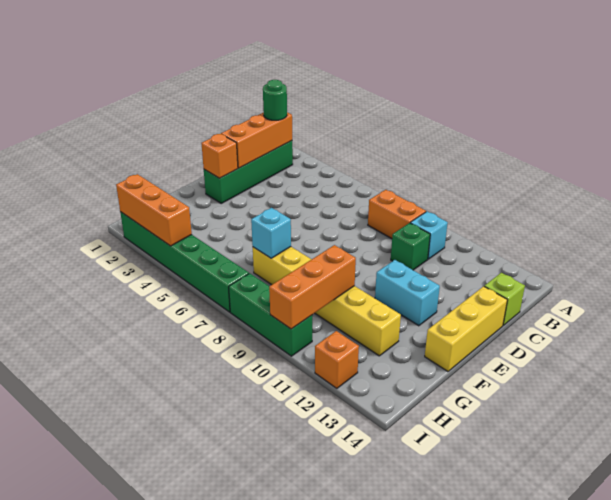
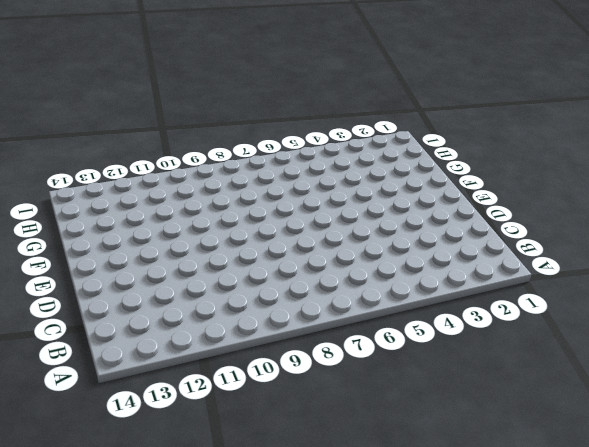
none -> green 1x4 brick [204,141,293,203]
none -> orange 1x2 brick [368,190,426,239]
none -> cyan 1x1 brick [410,211,448,259]

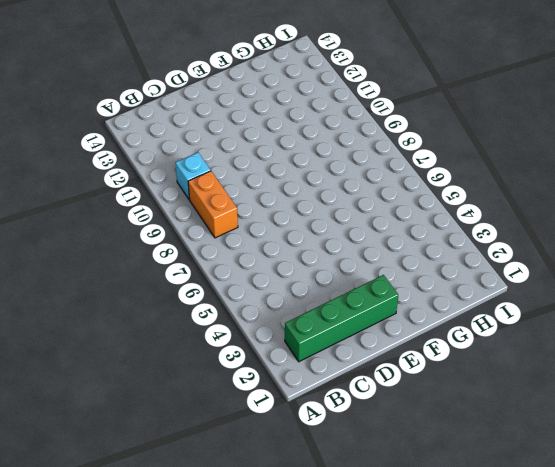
none -> green 1x1 brick [391,223,430,270]
none -> lime 1x1 brick [484,273,525,325]
none -> yellow 1x3 brick [425,286,507,371]

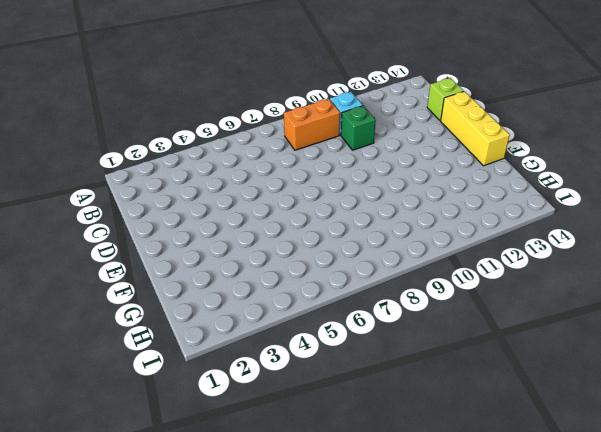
none -> green 1x4 brick [204,141,293,203]
none -> cyan 1x2 brick [375,260,440,326]
none -> yellow 1x6 brick [253,247,401,356]

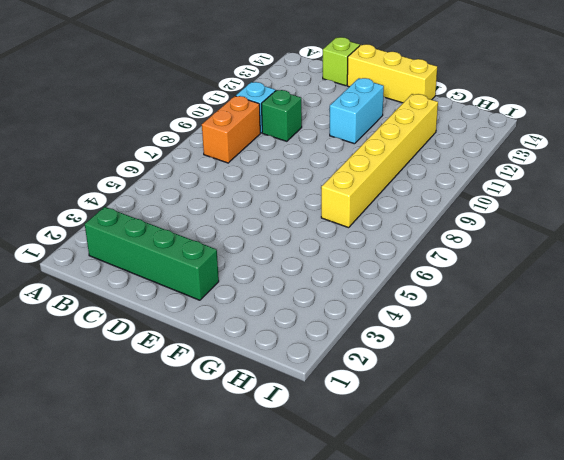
none -> green 1x6 brick [120,212,249,312]
none -> green 1x3 brick [229,273,312,356]
none -> orange 1x1 brick [315,331,359,388]

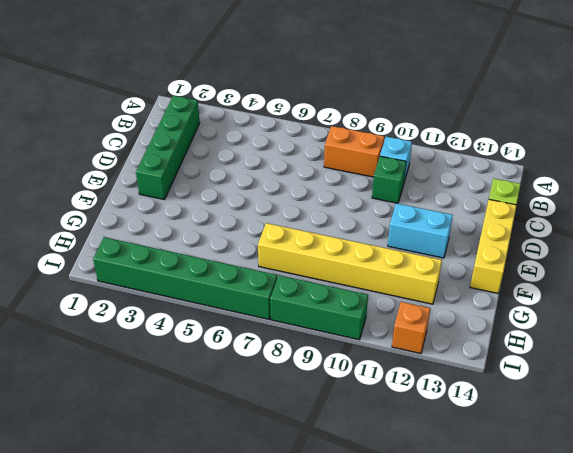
none -> orange 1x3 brick [221,112,292,168]
none -> orange 1x1 brick [201,134,238,178]
none -> cyan 1x1 brick [251,208,291,258]

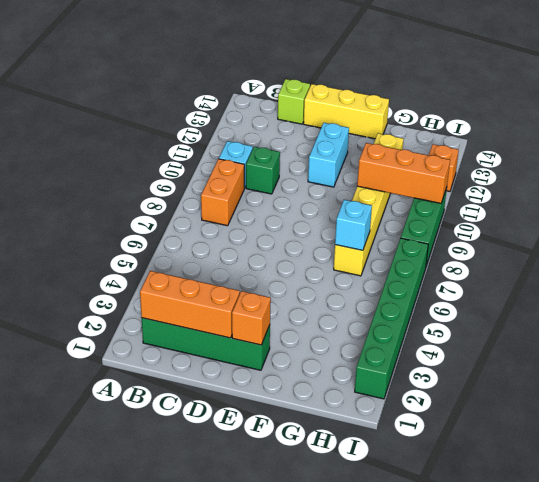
none -> orange 1x3 brick [116,174,192,246]
none -> green 1x1 round brick [263,80,287,120]

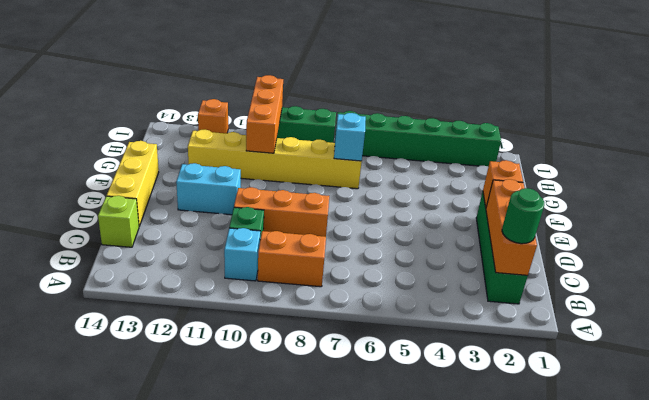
orange 1x3 brick [234,187,329,237] -> orange 1x3 brick moved to [116,174,192,246]

